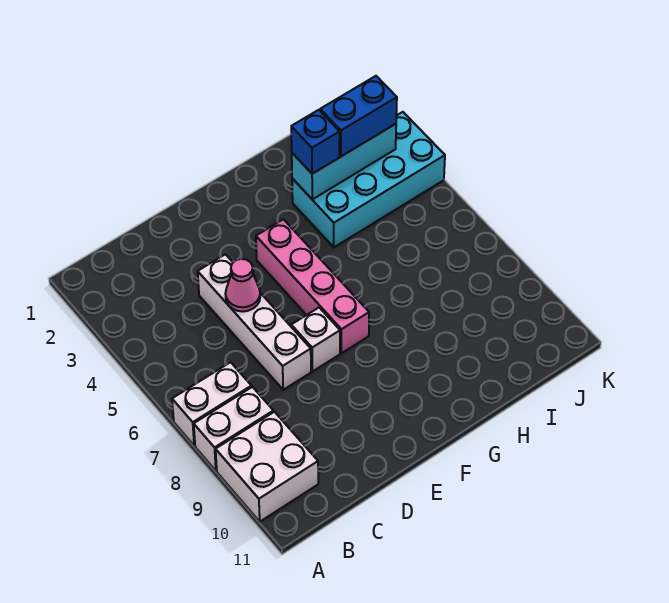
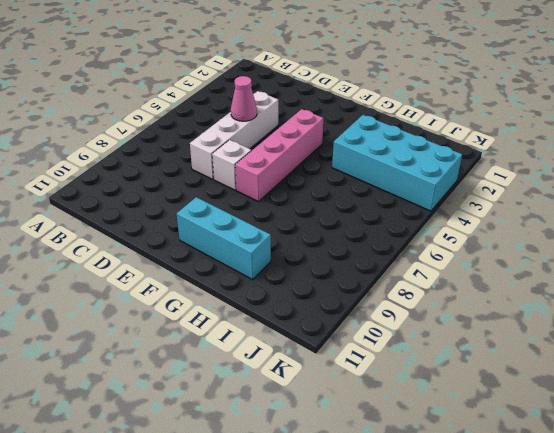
cyan 1x3 brick [177,197,271,279] -> cyan 1x3 brick moved to [292,124,396,199]
none -> white 1x2 brick [172,362,251,446]
none -> white 1x2 brick [194,387,273,471]

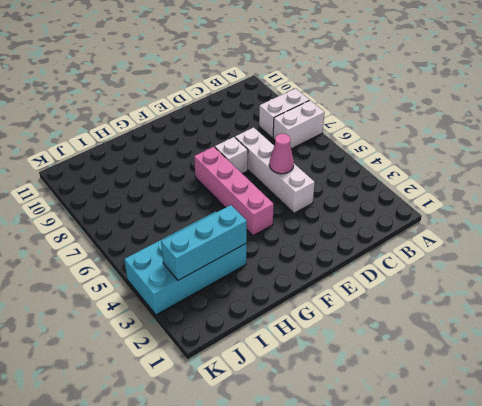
none -> white 2x2 brick [216,412,318,522]
none -> blue 1x1 brick [291,110,340,174]

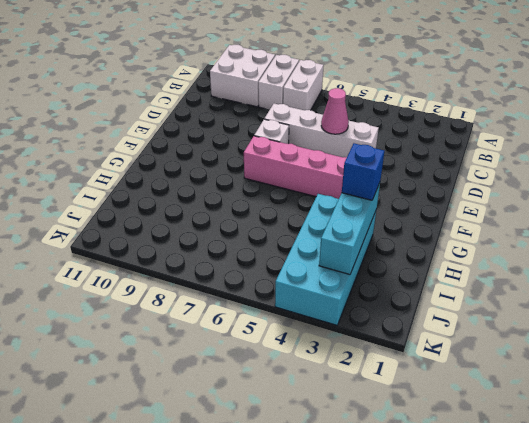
none -> blue 1x2 brick [320,76,397,156]

